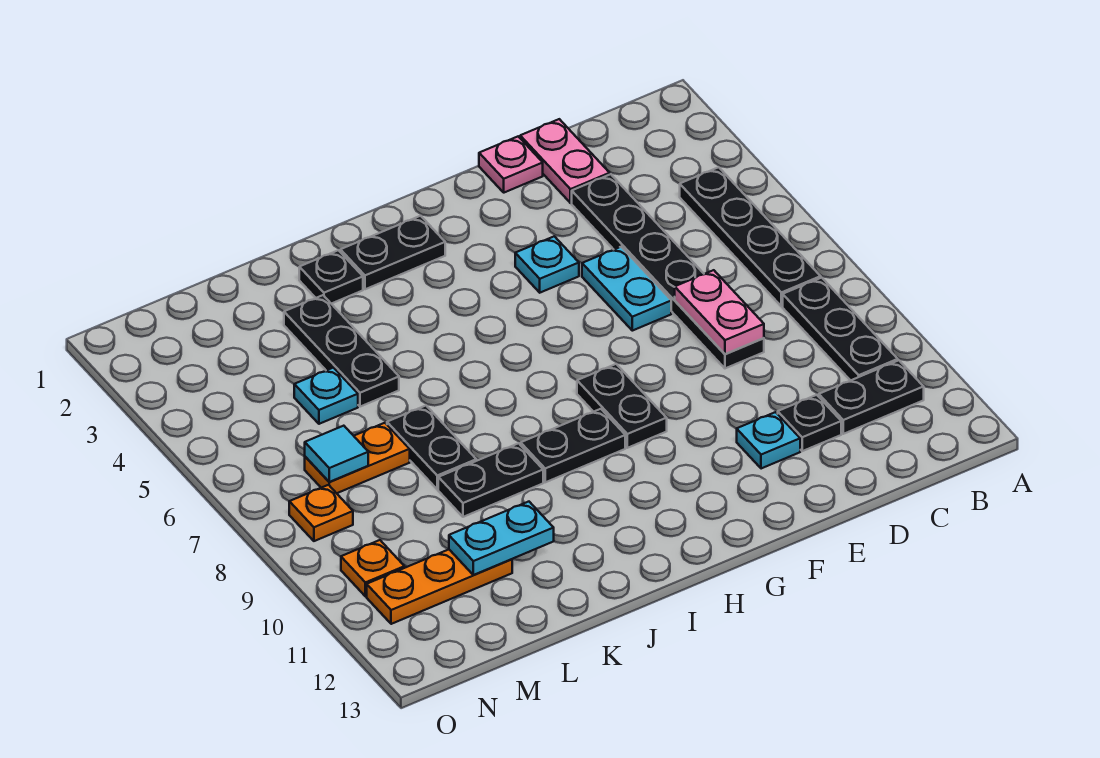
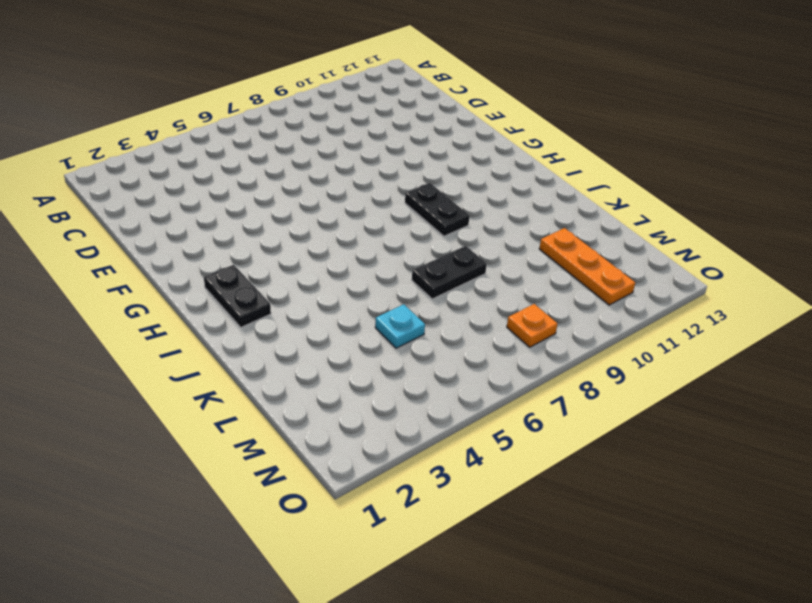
none -> black 1x4 plate [680,167,821,306]
none -> black 1x3 plate [783,278,898,381]
none -> black 1x2 plate [819,360,924,434]

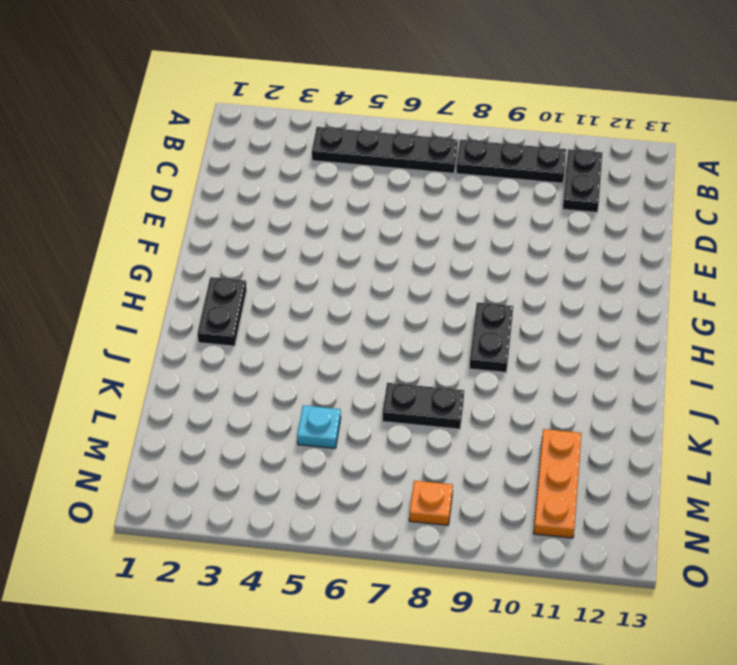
none -> pink 1x2 plate [520,119,610,203]
none -> black 1x6 plate [572,174,764,368]
none -> black 1x1 plate [778,395,841,451]

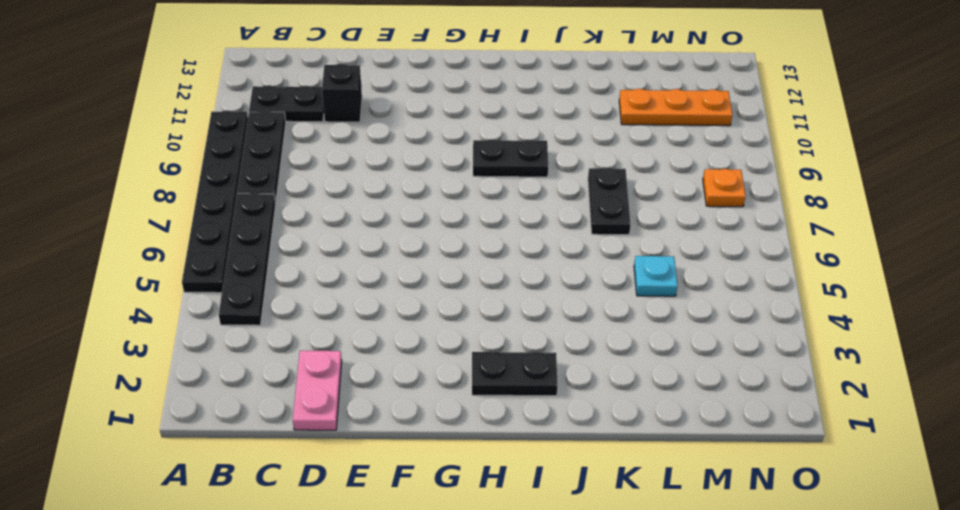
black 1x6 plate [182,110,248,293] -> black 1x6 plate moved to [572,174,764,368]
black 1x1 brick [322,64,362,122] -> black 1x1 plate [778,395,841,451]
none -> pink 1x1 plate [479,137,543,193]
none -> cyan 1x2 plate [582,247,671,331]
none -> cyan 1x1 plate [737,412,800,469]

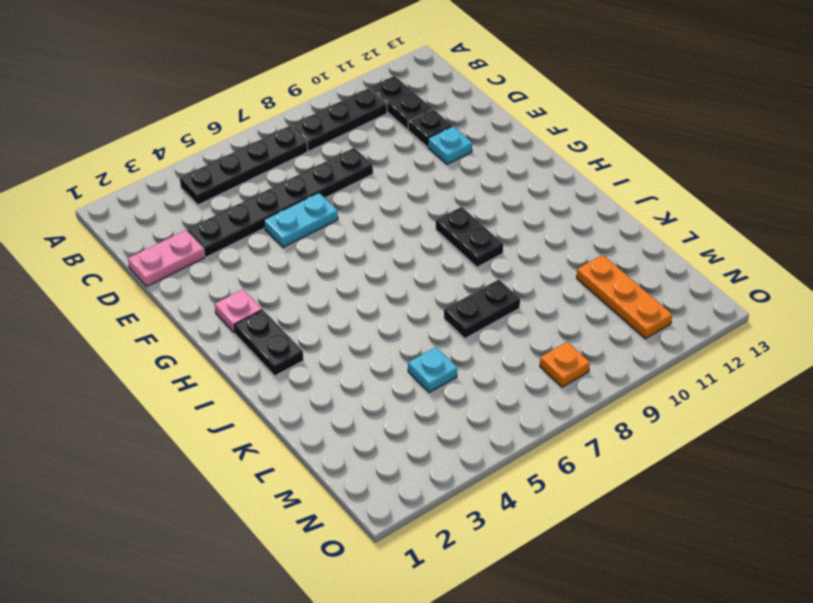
pink 1x1 plate [215,289,262,333] -> pink 1x1 plate moved to [479,137,543,193]
none -> cyan 1x1 plate [515,236,579,293]
none -> black 1x2 plate [577,364,667,448]
none -> black 1x1 plate [299,250,363,304]

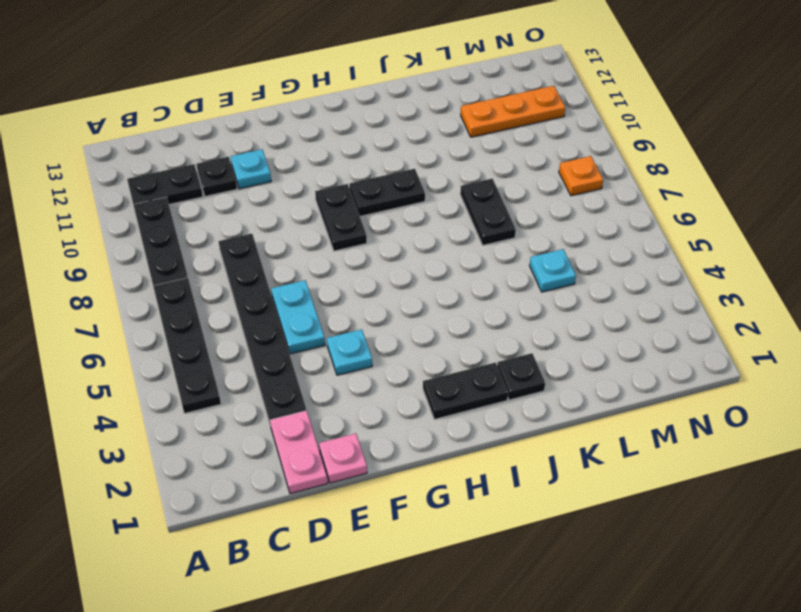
none -> black 1x2 plate [438,443,543,517]
none -> black 1x3 plate [284,295,399,407]
none -> orange 1x2 plate [305,423,410,493]

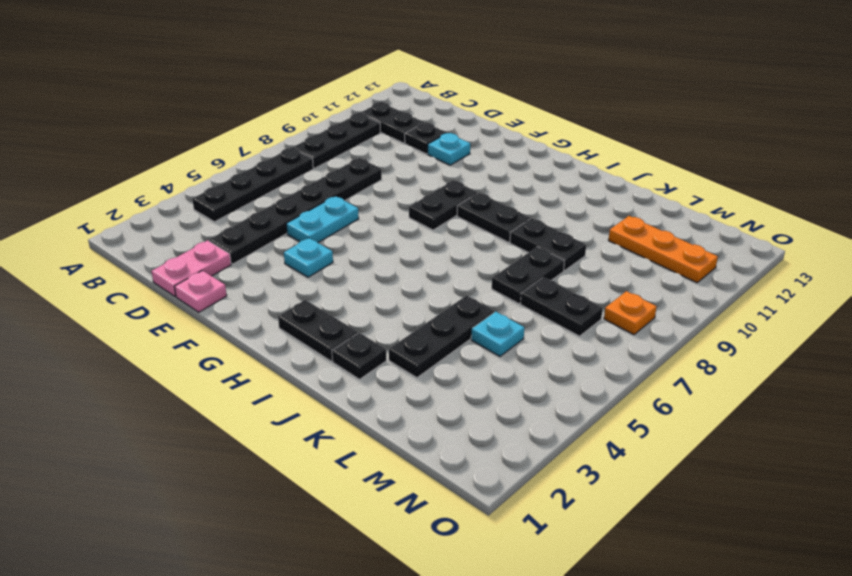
black 1x2 plate [520,277,603,336] -> orange 1x2 plate [305,423,410,493]
none -> orange 1x1 plate [341,540,405,596]
none -> pink 1x2 plate [675,270,764,354]
none -> cyan 1x2 plate [449,502,554,575]

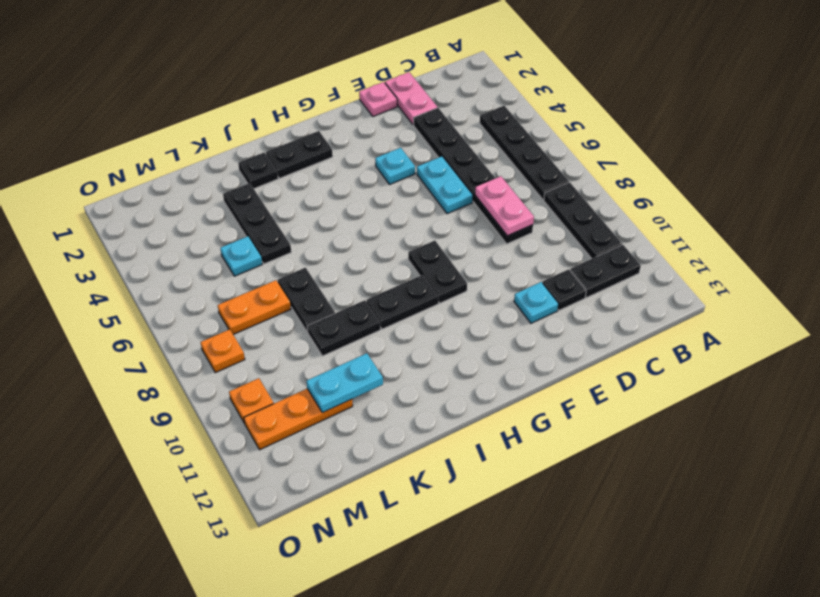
none -> cyan 1x1 tile [305,426,368,482]

